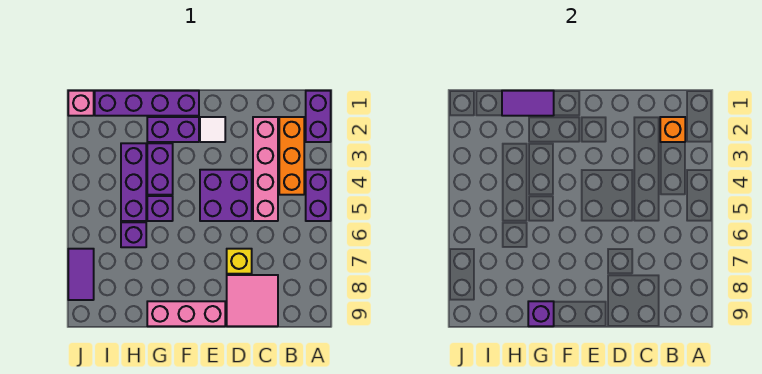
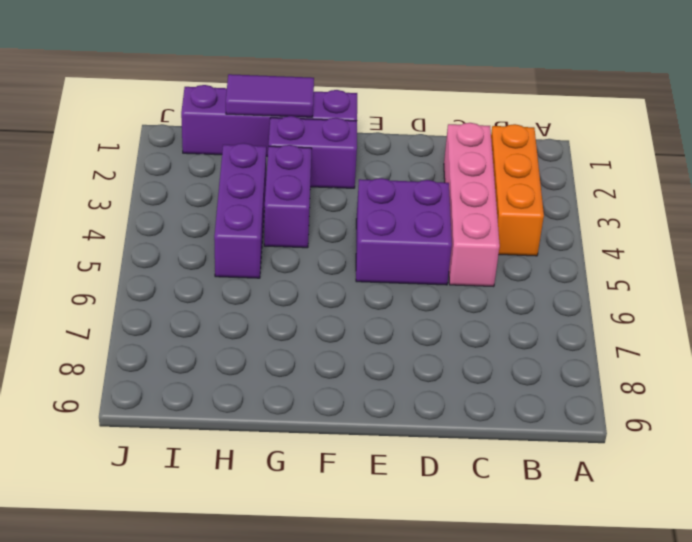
none -> purple 1x2 brick [306,91,331,142]
none -> purple 1x2 brick [306,170,331,221]
none -> pink 2x2 tile [227,275,278,326]

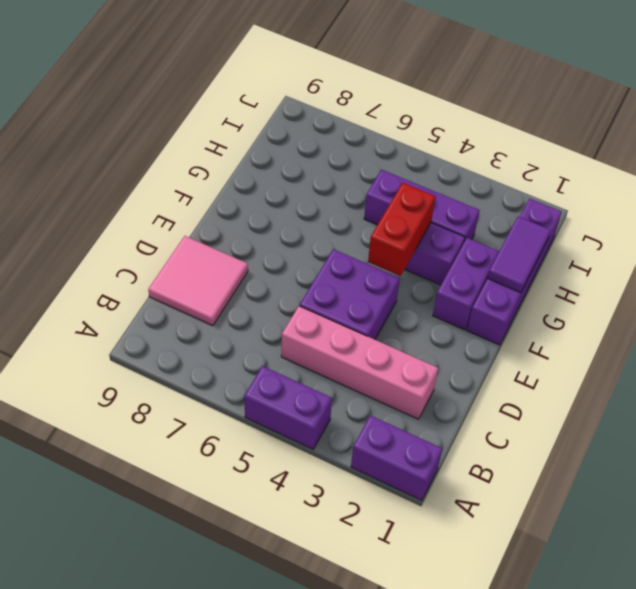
red 1x2 brick [368,183,436,276] -> none
none -> orange 1x3 brick [279,117,304,195]
none -> yellow 1x1 brick [227,249,252,274]
none -> white 1x1 tile [200,117,225,142]

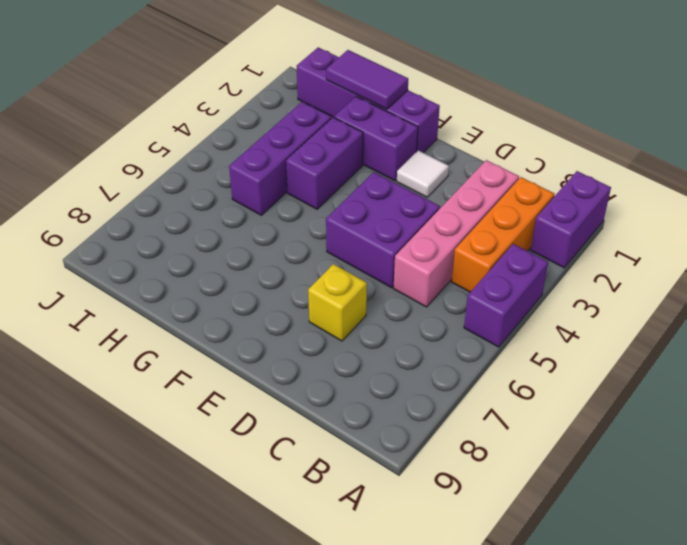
none -> pink 2x2 tile [227,275,278,326]
none -> pink 1x3 brick [147,301,225,326]
none -> purple 1x1 brick [147,196,173,221]

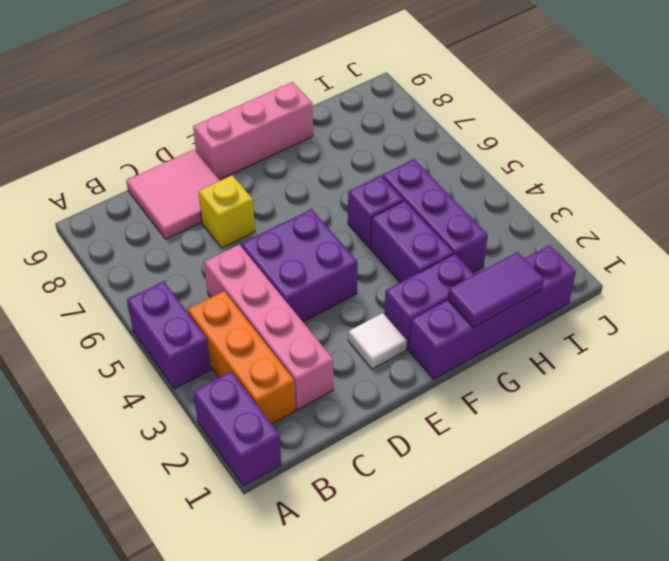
none -> purple 1x1 brick [121,222,146,247]
none -> pink 1x1 brick [68,91,94,116]
none -> purple 1x2 tile [68,249,94,300]

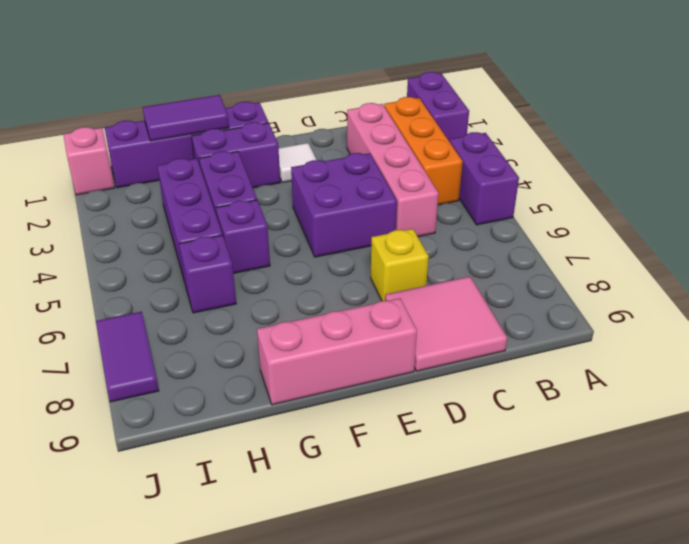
none -> orange 1x1 brick [660,117,685,142]
none -> purple 1x1 brick [528,301,554,326]

